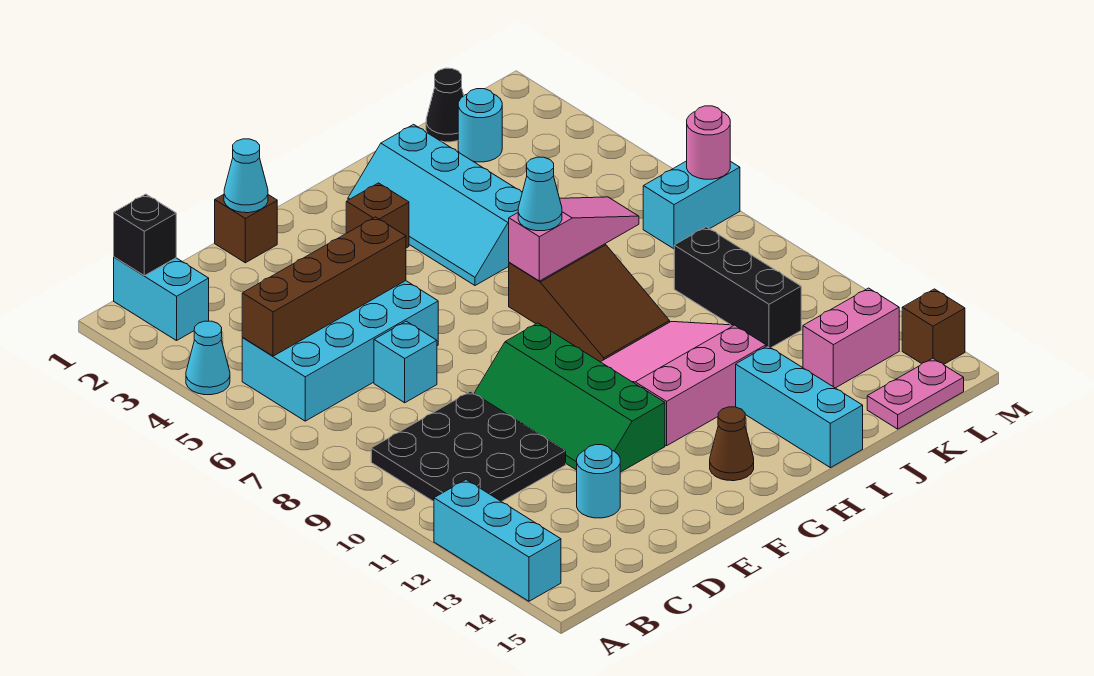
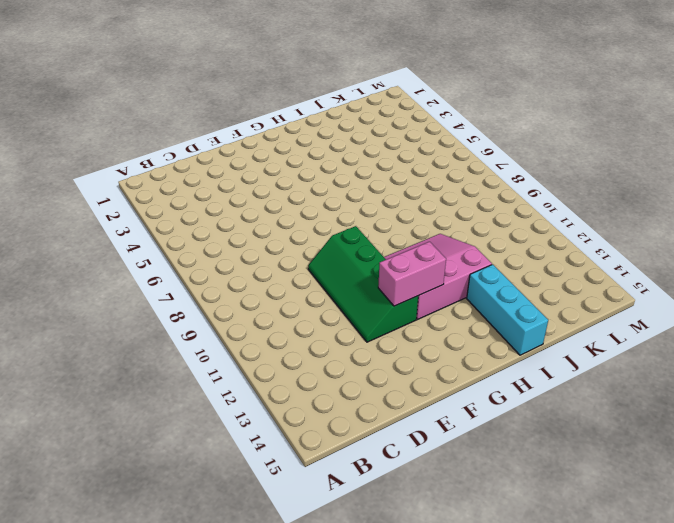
pink 1x2 brick [378,242,446,306] -> pink 1x2 brick moved to [803,288,899,388]
none -> cyan 1x1 cone [186,321,230,395]
none -> cyan 1x3 brick [434,480,561,601]
none -> cyan 1x2 brick [114,257,209,341]

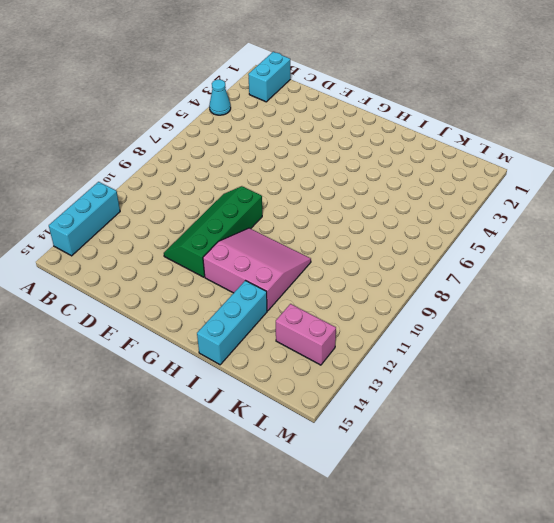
none -> cyan 2x4 brick [242,281,438,421]
none -> black 3x3 plate [371,391,566,502]
none -> cyan 1x1 brick [374,321,437,403]

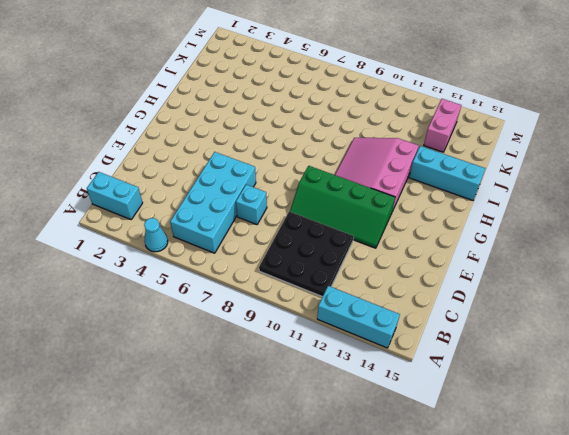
none -> cyan 1x1 round brick [577,445,620,518]
none -> brown 1x1 brick [215,194,277,263]
none -> brown 1x1 brick [346,183,409,248]

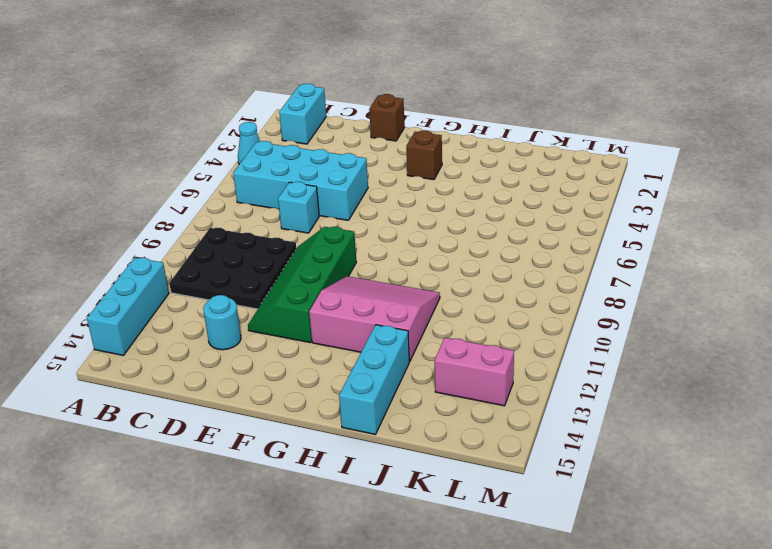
none -> brown 1x1 cone [710,407,754,481]
none -> cyan 2x4 slope [348,124,522,286]
none -> brown 2x3 slope [509,244,670,362]

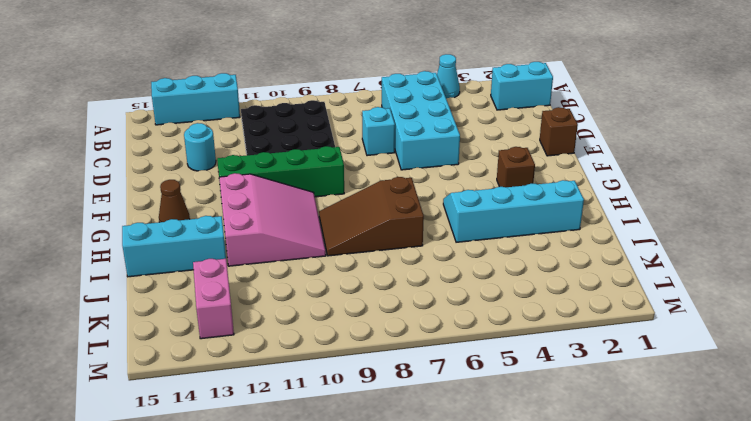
none -> black 1x1 cone [426,68,464,142]
none -> cyan 1x1 round brick [458,89,502,162]
none -> black 1x3 brick [674,227,801,348]

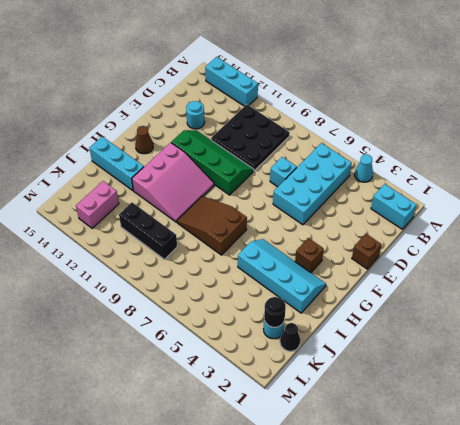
black 1x1 round brick [264,297,286,327] -> none
none -> pink 1x2 plate [867,358,964,429]
none -> cyan 1x2 brick [643,161,740,249]
none -> brown 1x1 brick [902,289,965,365]

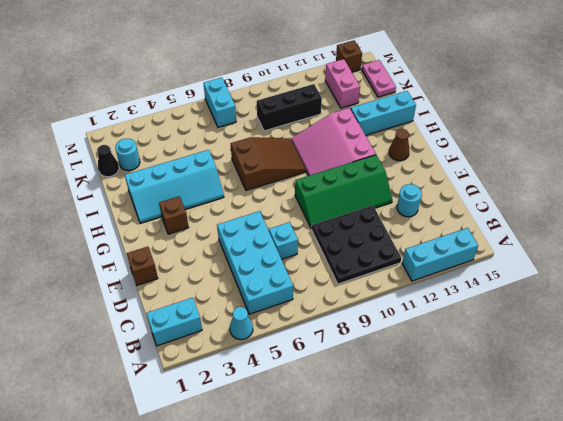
none -> black 1x1 brick [114,194,176,276]
none -> brown 1x4 brick [242,217,406,356]
none -> cyan 1x1 cone [224,139,268,213]

